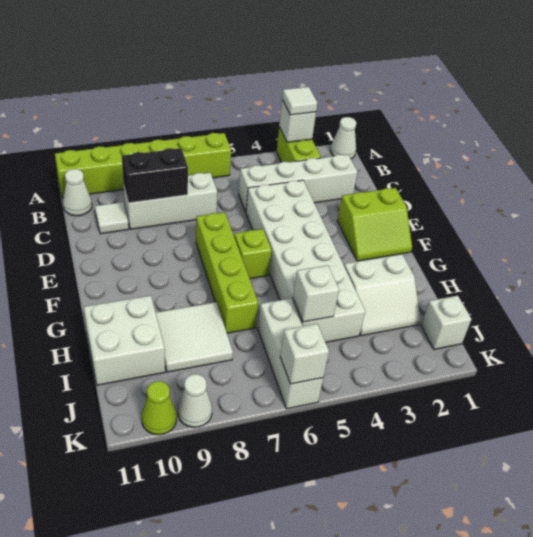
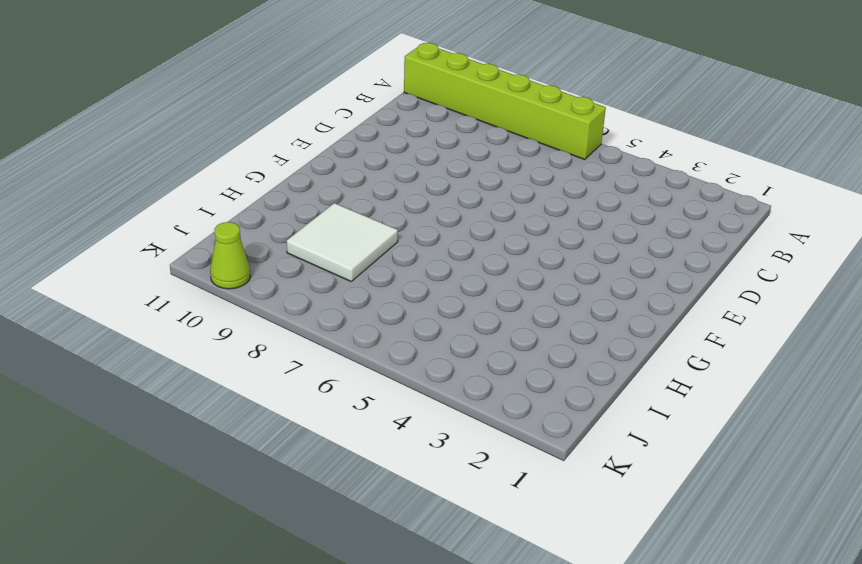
none -> white 1x1 cone [330,117,356,159]
none -> lime 1x2 brick [277,127,321,162]
none -> white 1x1 cone [63,169,92,216]

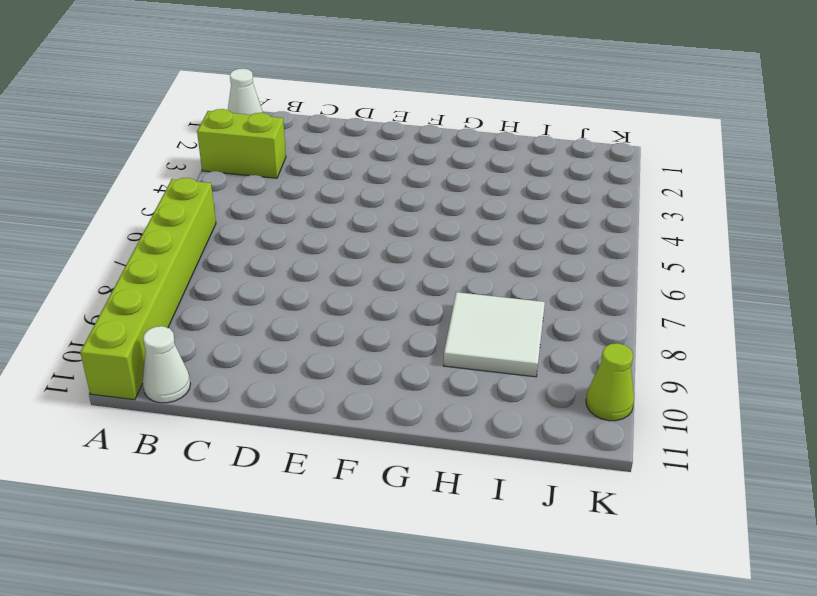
none -> white 1x4 brick [239,155,358,212]
none -> white 1x3 brick [124,173,217,229]
none -> white 1x1 tile [95,202,129,234]

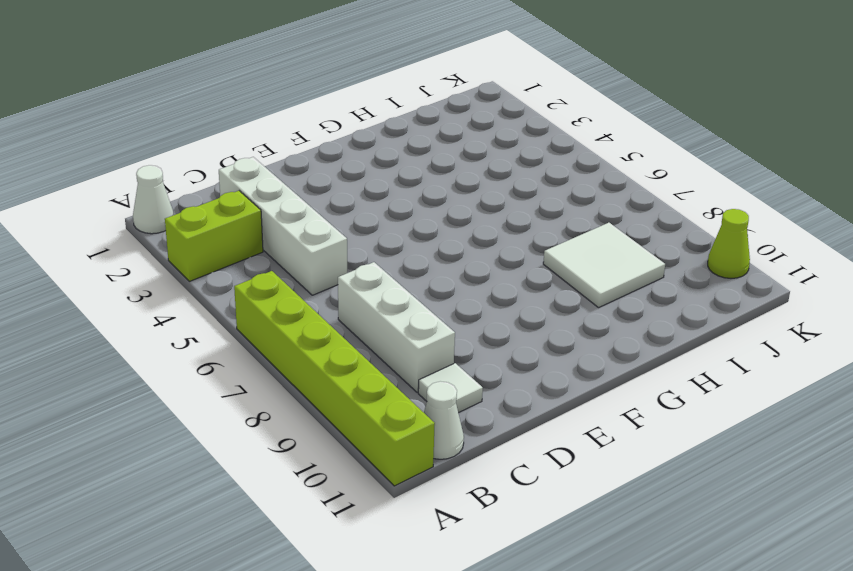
none -> white 2x6 brick [246,180,365,342]
none -> lime 2x2 slope [337,188,412,261]
none -> lime 1x4 brick [196,212,258,333]

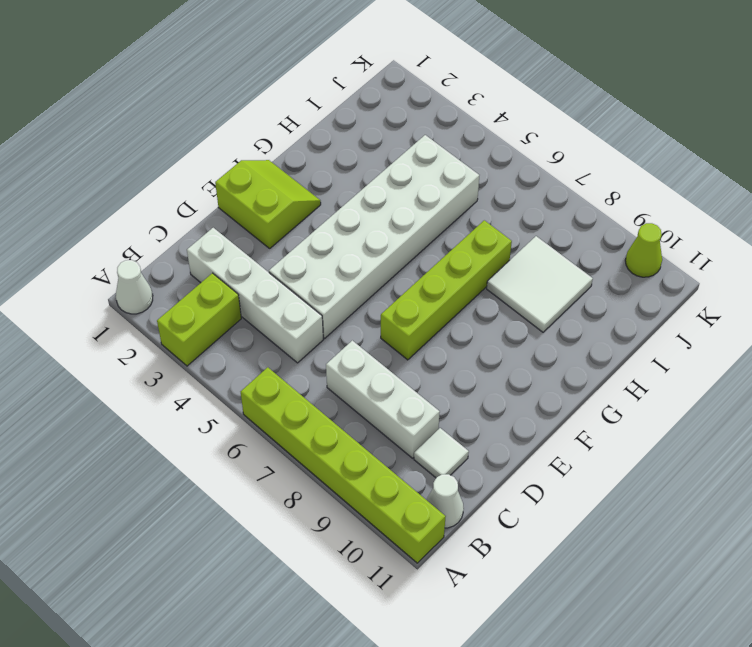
none -> lime 1x1 brick [234,229,272,279]
none -> white 2x2 slope [344,254,420,336]
none -> white 2x2 brick [84,296,165,385]

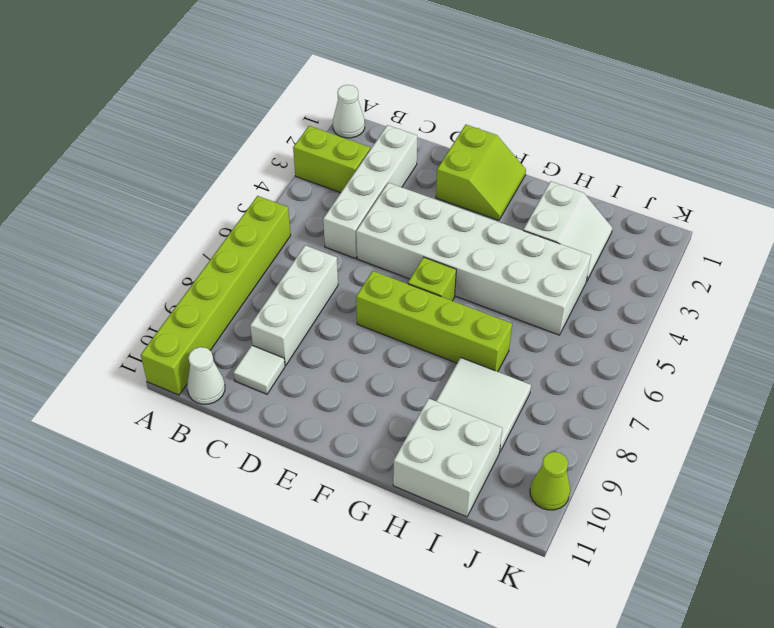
none -> white 1x3 brick [258,298,323,409]
none -> white 1x1 brick [421,296,471,349]
none -> white 1x1 cone [178,374,212,427]

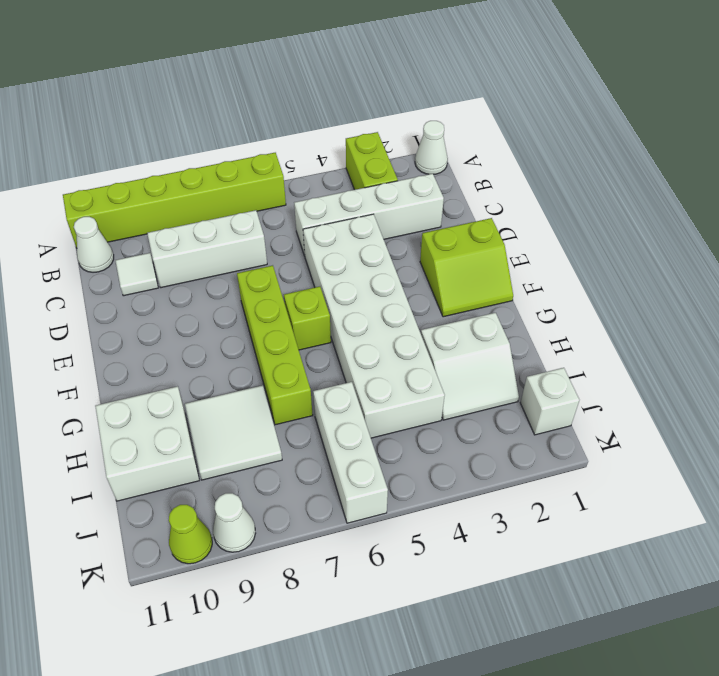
none -> white 1x1 brick [279,100,316,142]
none -> black 1x2 brick [122,148,188,203]
none -> white 1x1 brick [293,265,339,322]

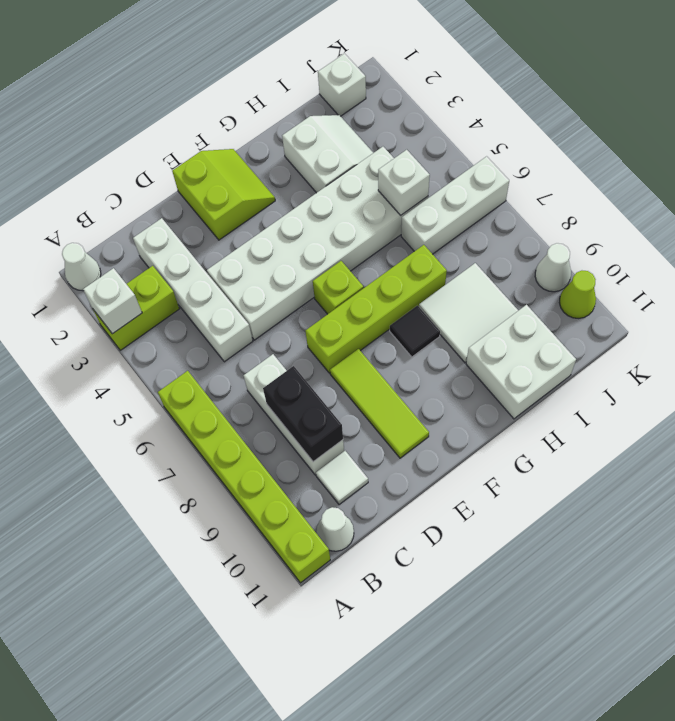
lime 1x3 tile [330,349,429,458] -> none
black 1x1 tile [390,306,440,357] -> none
none -> white 1x1 brick [280,324,329,384]
none -> white 1x1 tile [282,87,317,115]

